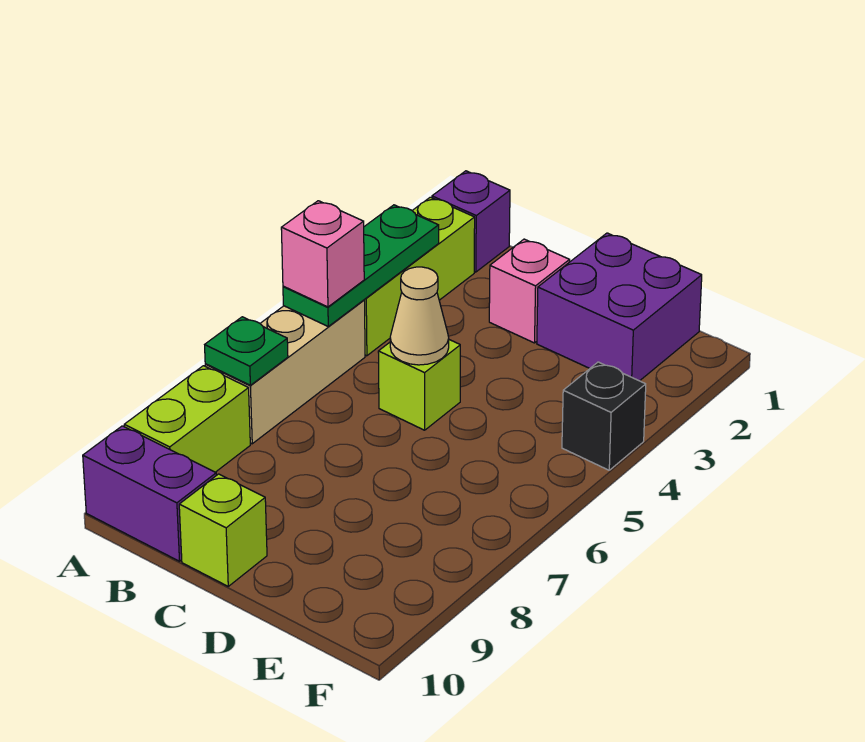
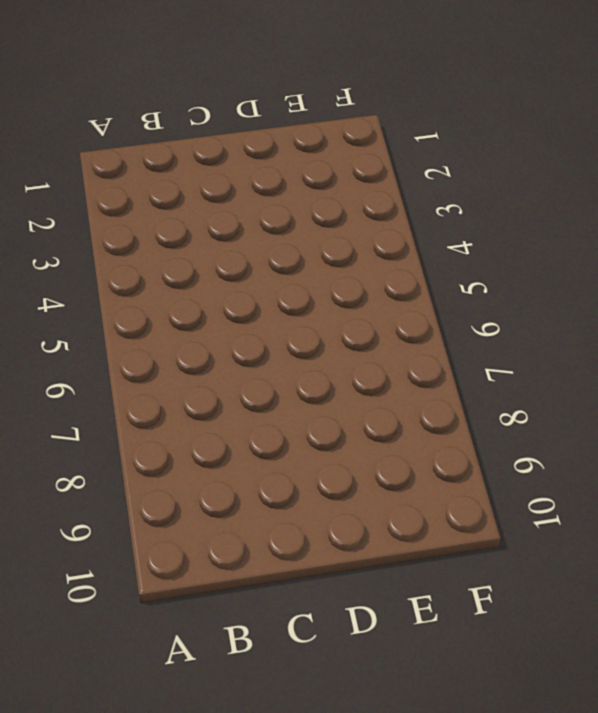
none -> purple 1x1 brick [432,171,510,272]
none -> lime 1x3 brick [364,197,475,356]
none -> tan 1x3 brick [205,300,365,444]

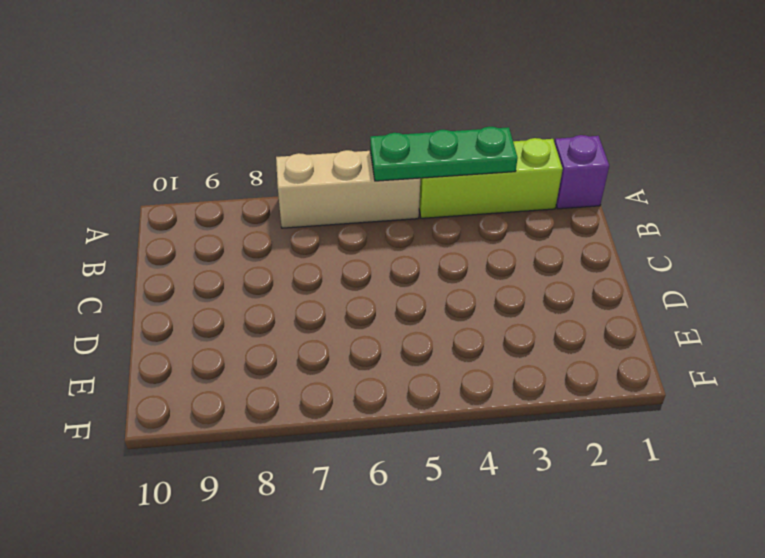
none -> lime 1x2 brick [124,366,250,472]
none -> purple 1x2 brick [83,426,216,561]
none -> pink 1x1 brick [489,239,570,343]

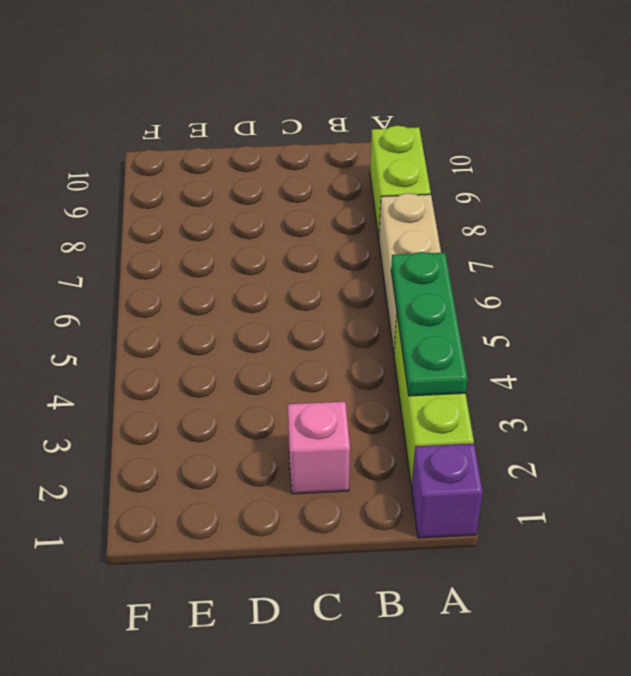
none -> purple 1x2 brick [83,426,216,561]
none -> lime 1x1 brick [378,340,460,430]
none -> lime 1x1 brick [179,474,267,586]

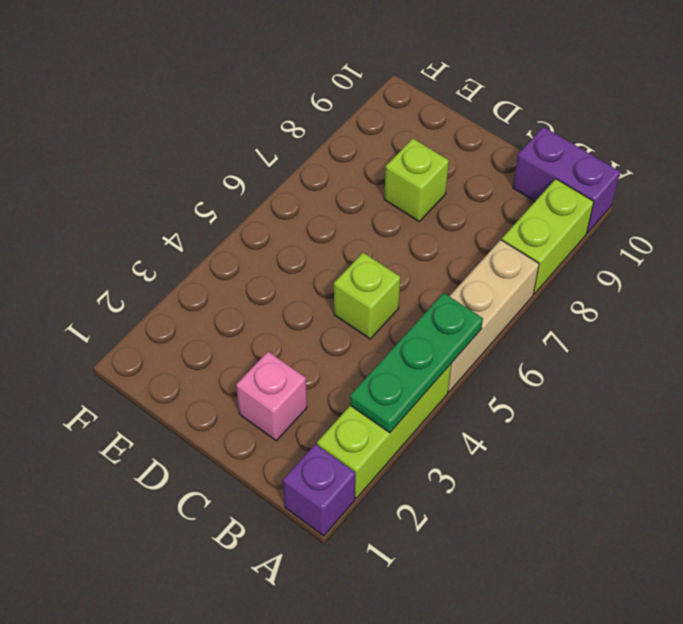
lime 1x1 brick [384,139,449,221] -> lime 1x1 brick moved to [179,474,267,586]
none -> purple 2x2 brick [537,233,702,381]
none -> black 1x1 brick [562,362,646,470]
none -> green 1x1 plate [205,317,288,385]

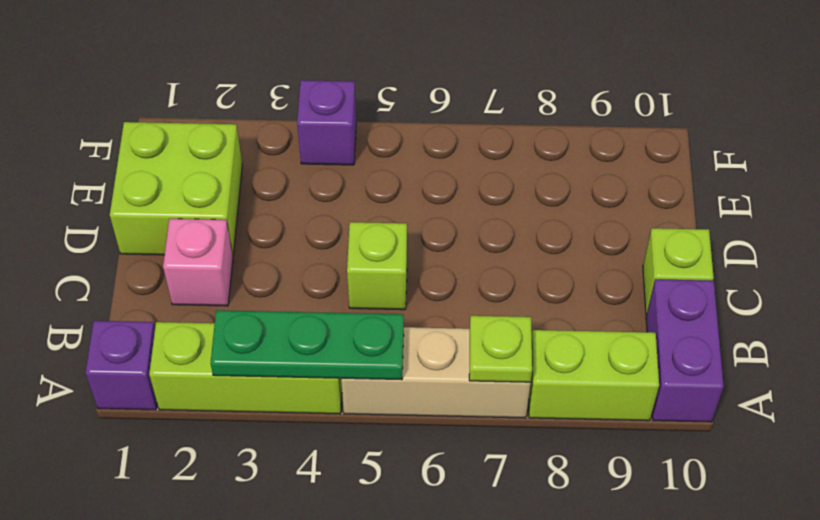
lime 1x1 plate [469,316,532,382] -> green 1x1 plate [205,317,288,385]
lime 2x2 brick [110,122,242,256] -> purple 2x2 brick [537,233,702,381]
purple 1x1 brick [297,80,356,165] -> black 1x1 brick [562,362,646,470]
none -> tan 1x1 cone [390,267,449,365]
none -> pink 1x1 brick [281,201,364,307]

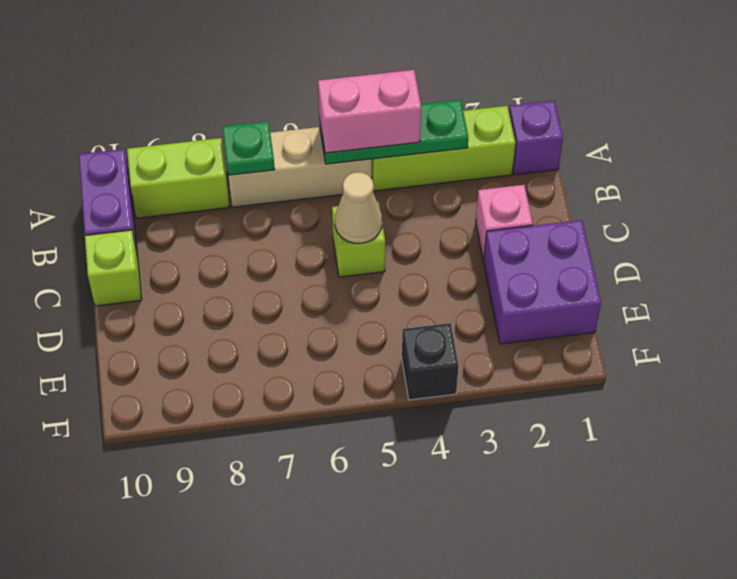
pink 1x2 brick [318,70,421,153] -> pink 1x1 brick [281,201,364,307]

